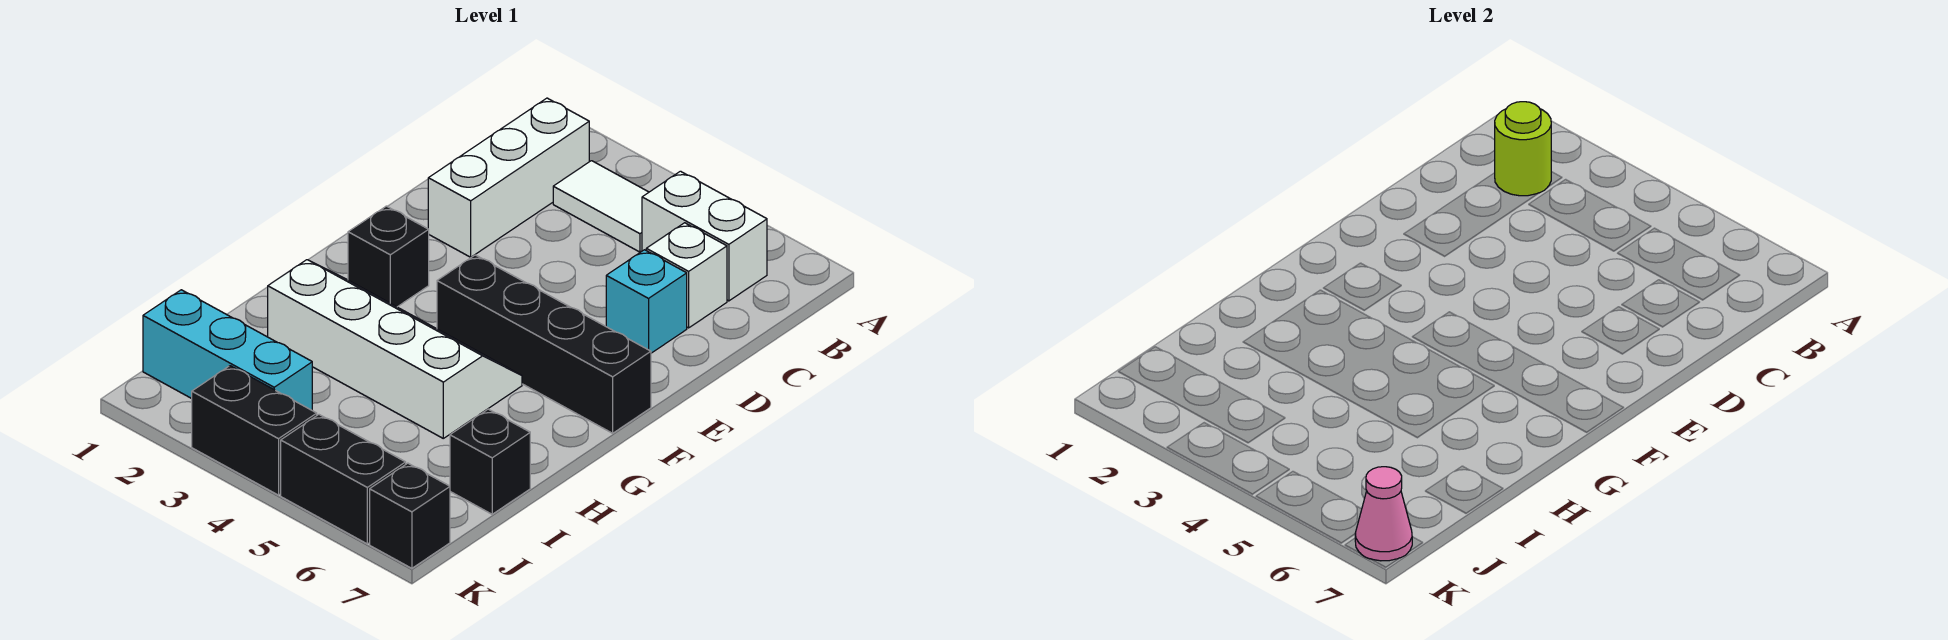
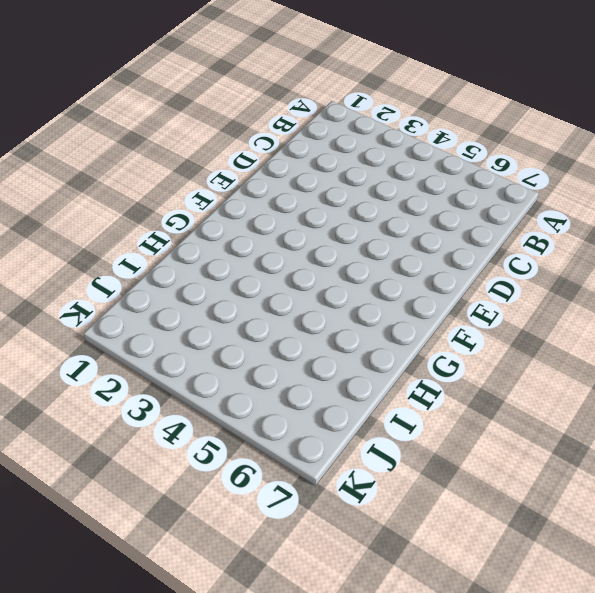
none -> white 1x3 brick [428,98,589,257]
none -> white 1x2 tile [553,161,649,252]
none -> white 1x2 brick [642,171,767,301]

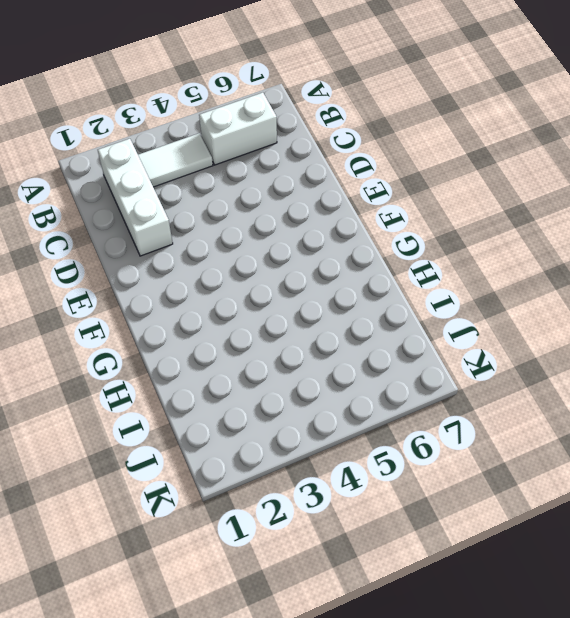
none -> white 1x1 brick [646,223,727,328]
none -> cyan 1x1 brick [606,250,687,353]
none -> black 1x1 brick [348,206,429,307]

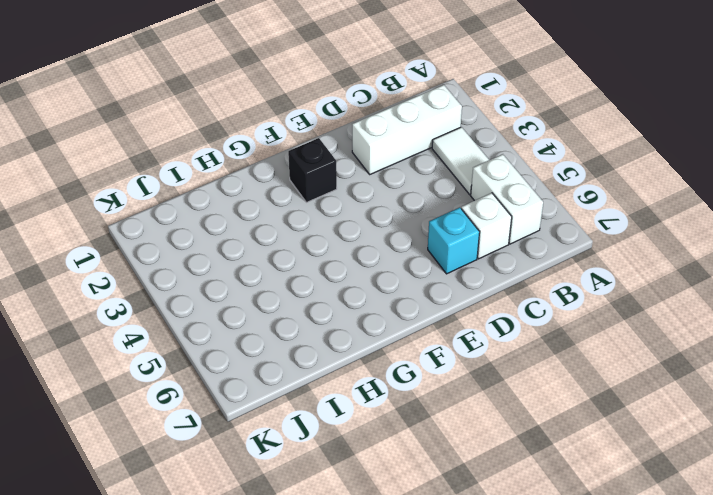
none -> black 1x4 brick [437,255,651,433]
none -> white 2x4 slope [268,260,522,438]
none -> black 1x1 brick [450,409,530,514]

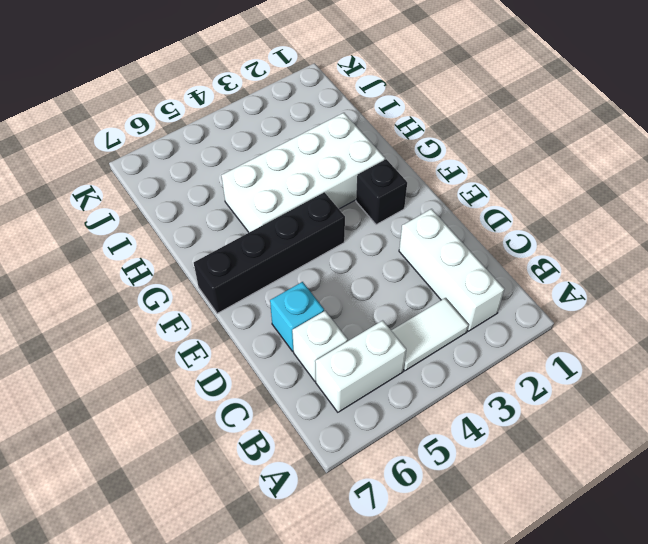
white 2x4 brick [222,113,385,232] -> white 2x4 slope [268,260,522,438]
none -> black 1x1 brick [450,409,530,514]
none -> cyan 1x3 brick [143,290,312,410]
none -> black 1x2 brick [192,366,317,495]

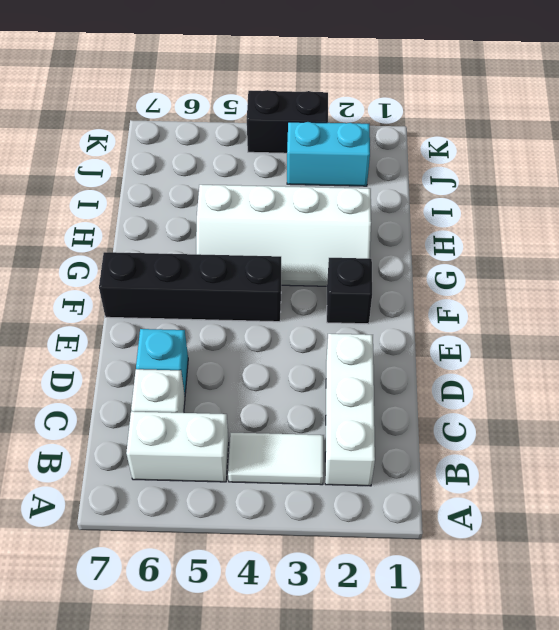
cyan 1x2 brick [287,122,370,186] -> cyan 1x3 brick [143,290,312,410]
none -> black 1x1 brick [450,409,530,514]
none -> black 1x2 brick [281,415,406,544]
none -> black 1x1 brick [370,463,450,568]

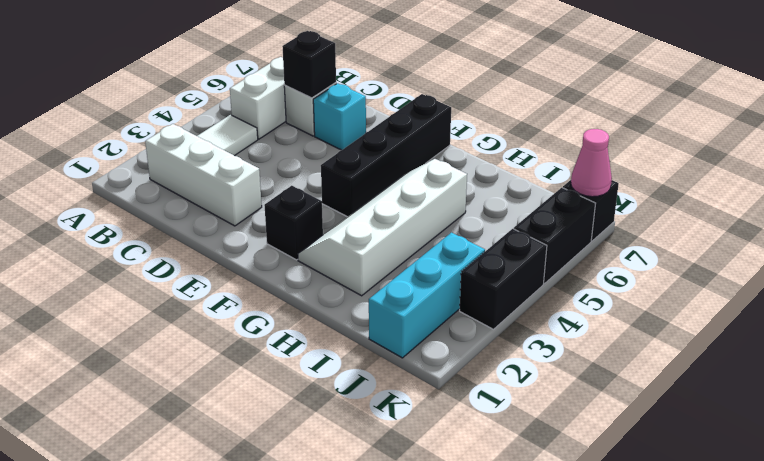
black 1x1 brick [282,31,336,98] -> black 1x1 brick moved to [450,409,530,514]
none -> lime 1x1 round brick [1495,102,1551,196]

